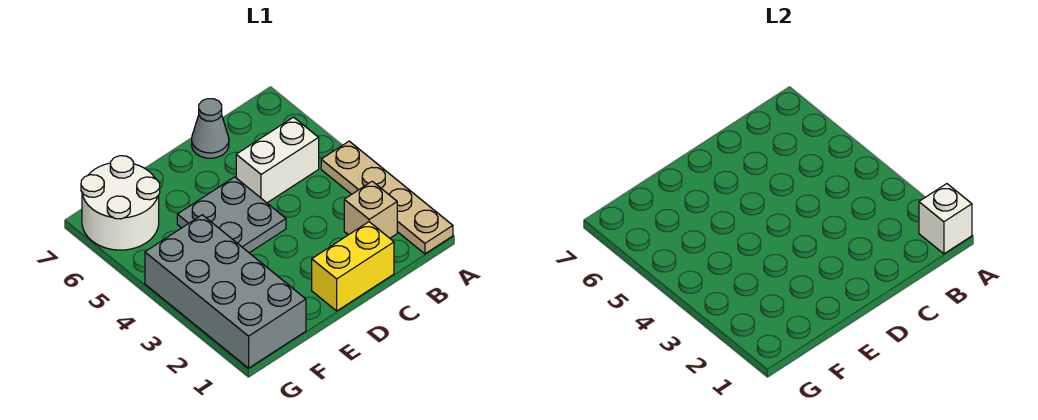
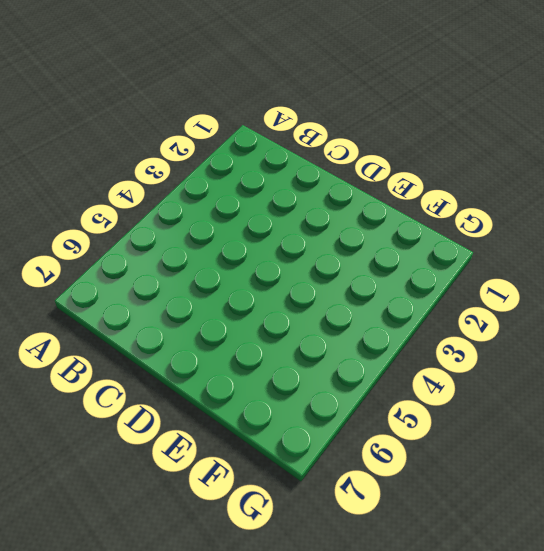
none -> tan 1x4 plate [321,141,453,254]
none -> tan 1x1 brick [344,181,397,238]

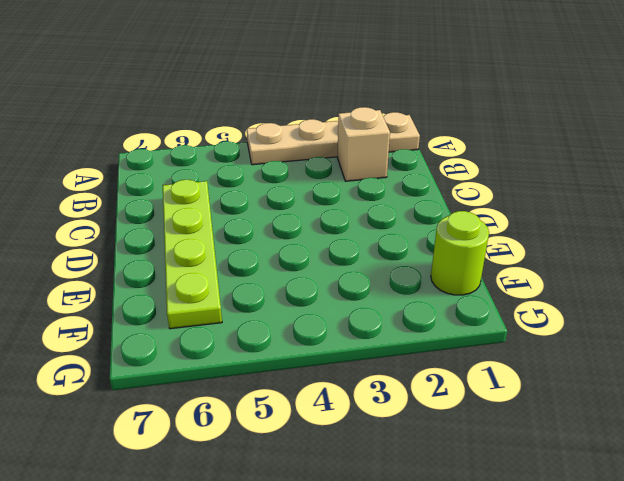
lime 1x4 plate [163,180,222,329] -> white 2x2 round brick [81,156,160,250]
lime 1x1 round brick [431,211,489,295] -> grey 2x4 brick [145,215,306,368]
none -> white 1x2 brick [236,117,319,203]
none -> yellow 1x2 brick [312,222,394,311]

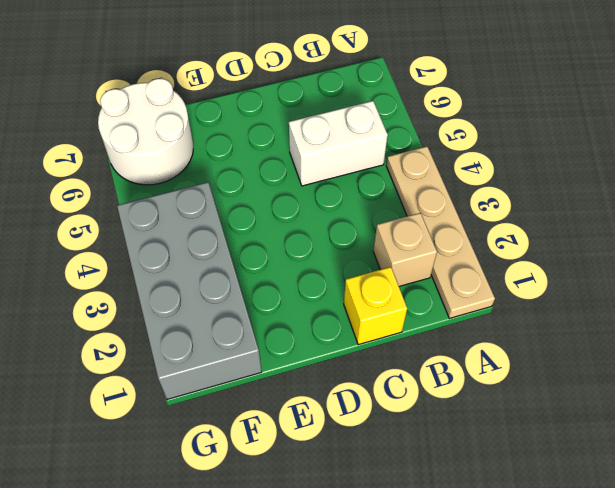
yellow 1x1 brick [344,267,407,345] -> yellow 1x2 brick [312,222,394,311]
none -> grey 1x1 cone [192,99,229,158]
none -> grey 2x2 plate [177,177,286,253]

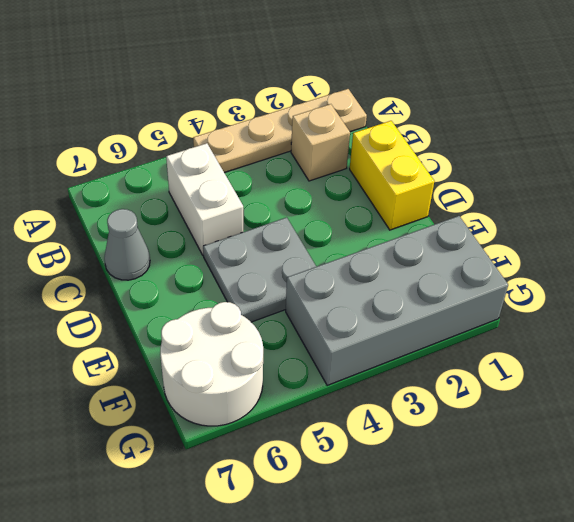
none -> white 1x1 brick [919,184,972,254]

